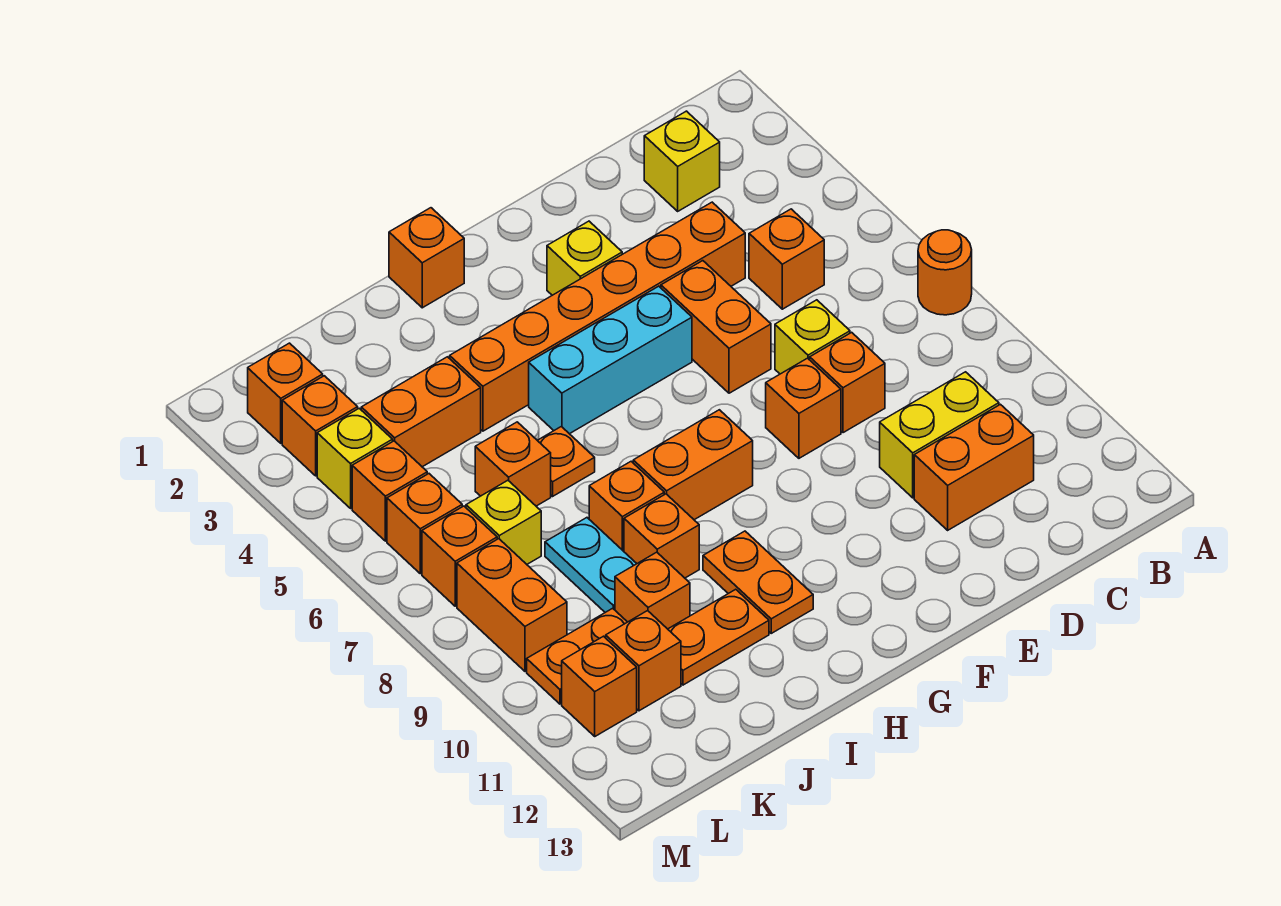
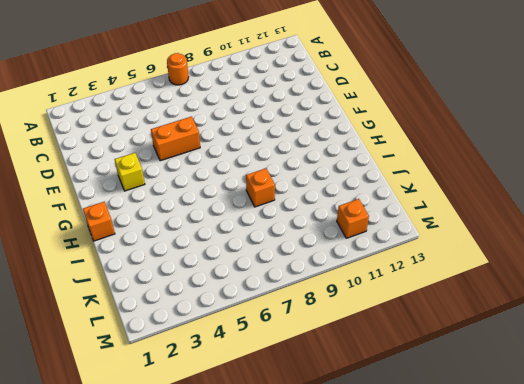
none -> yellow 1x1 brick [644,111,720,211]
none -> orange 1x1 brick [749,209,824,309]
none -> yellow 1x2 brick [880,372,999,498]
none -> orange 1x2 brick [914,404,1034,530]

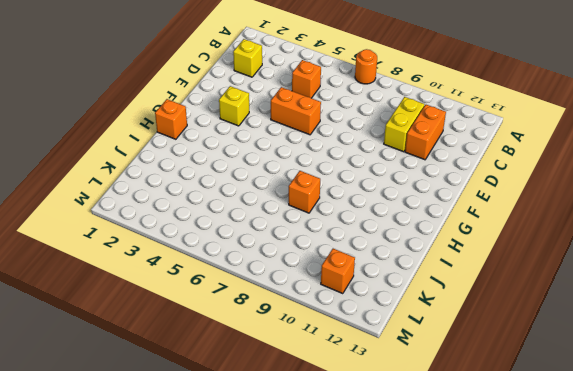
none -> orange 1x6 brick [450,202,745,431]
none -> yellow 1x1 brick [775,300,850,374]
none -> orange 1x1 brick [810,332,885,433]
none -> orange 1x1 brick [766,358,841,458]

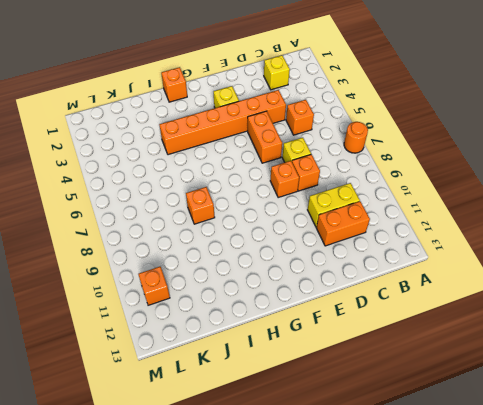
none -> cyan 1x3 brick [529,286,692,434]
none -> orange 1x2 brick [633,410,753,520]
none -> orange 1x2 plate [703,531,813,633]
none -> orange 1x1 plate [537,427,595,496]

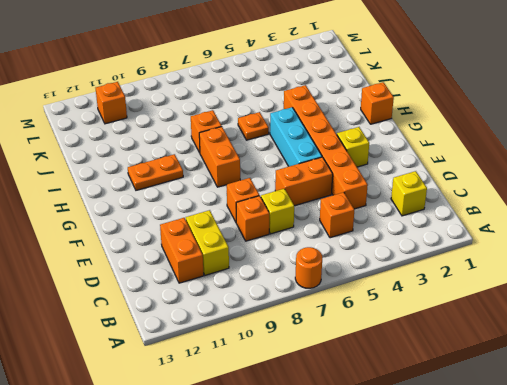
none -> orange 1x1 brick [624,494,699,578]
none -> orange 1x2 plate [668,589,769,685]
none -> orange 1x2 brick [361,357,481,467]
none -> orange 1x1 brick [475,422,551,506]

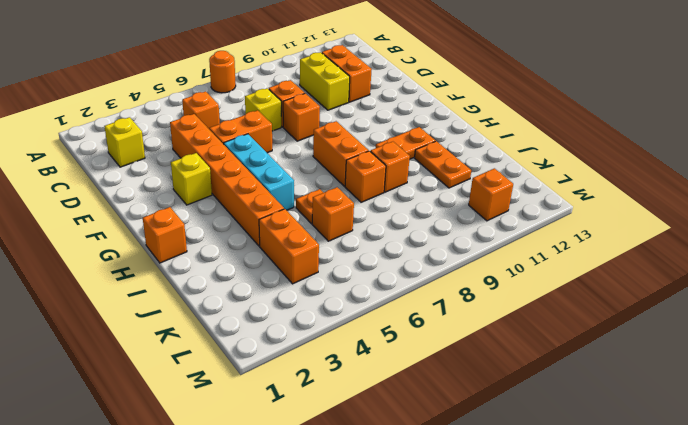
none -> cyan 1x2 plate [545,518,637,612]
none -> orange 1x1 brick [615,552,690,629]
none -> yellow 1x1 brick [466,480,541,564]
none -> orange 1x2 plate [527,608,627,704]

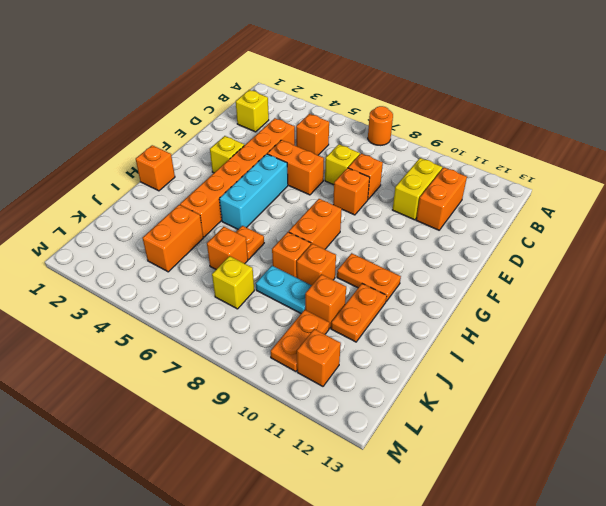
none -> orange 1x1 brick [606,611,681,711]
none -> orange 1x1 brick [248,343,323,443]
none -> orange 1x1 brick [282,376,358,476]
none -> yellow 1x1 brick [317,408,393,508]

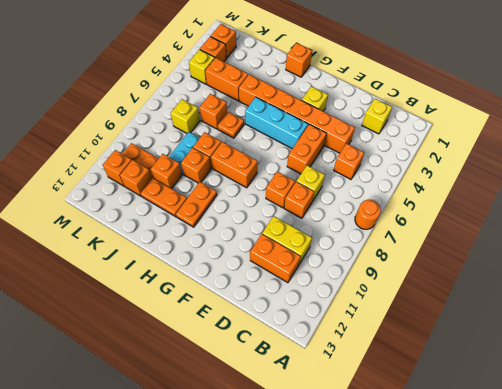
none -> orange 1x1 brick [352,441,427,541]
none -> orange 1x1 brick [387,474,462,574]
none -> orange 1x1 brick [422,506,497,606]
none -> orange 1x2 brick [457,539,567,671]

